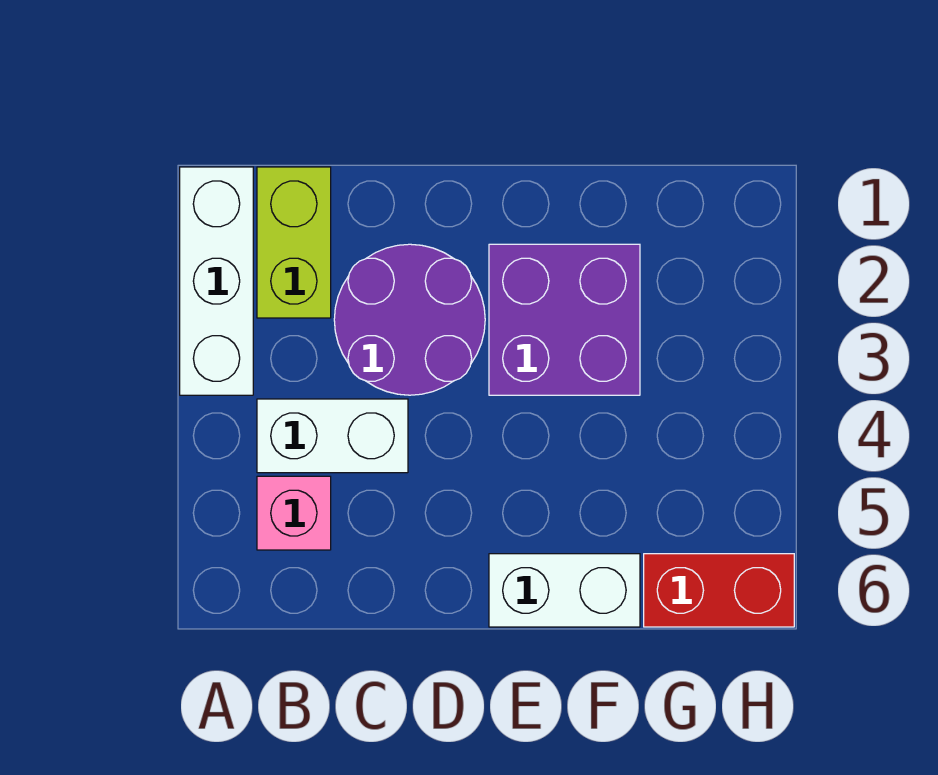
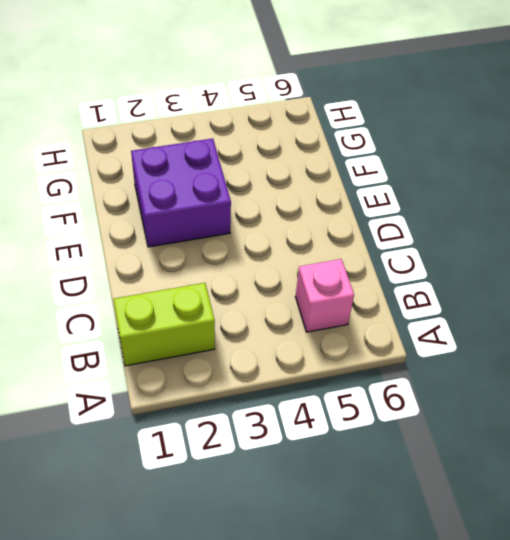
none -> white 1x3 brick [180,167,253,395]
none -> white 1x2 brick [257,399,408,473]

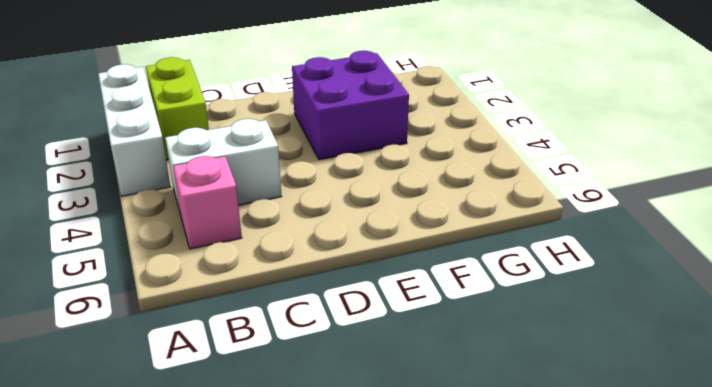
none -> purple 2x2 round brick [334,244,485,395]
none -> white 1x2 brick [489,554,640,627]

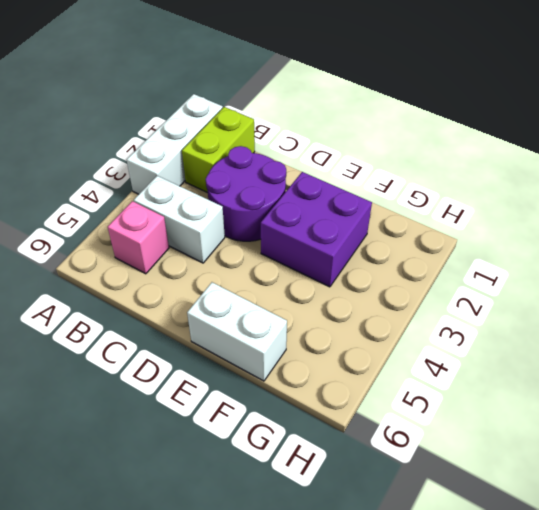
none -> red 1x2 brick [644,554,794,627]

